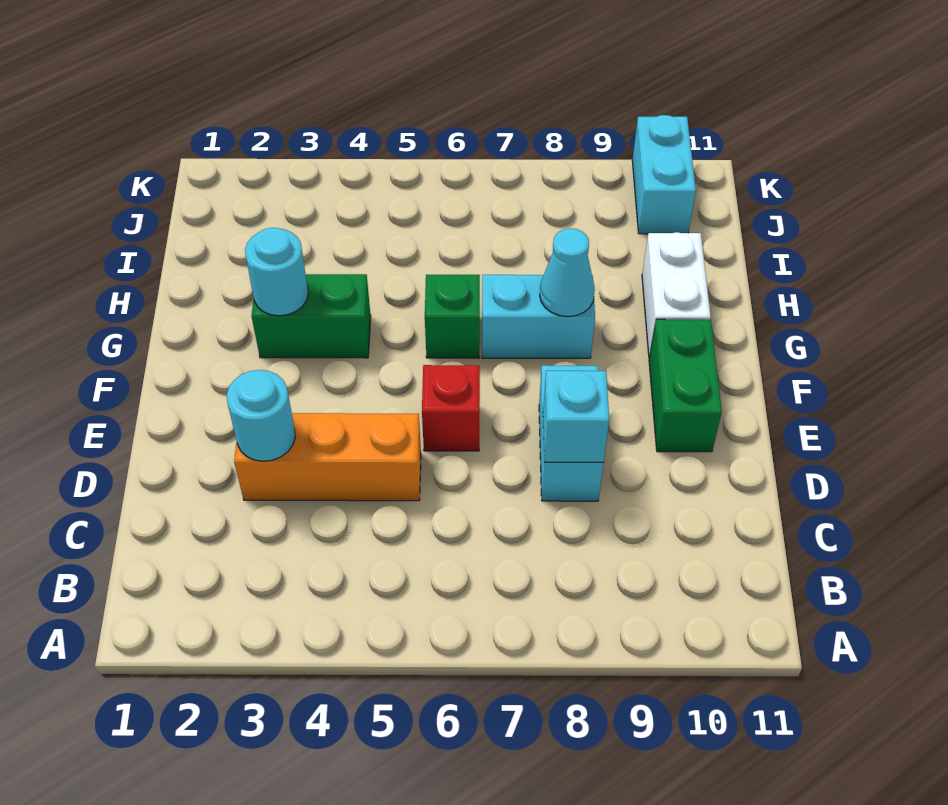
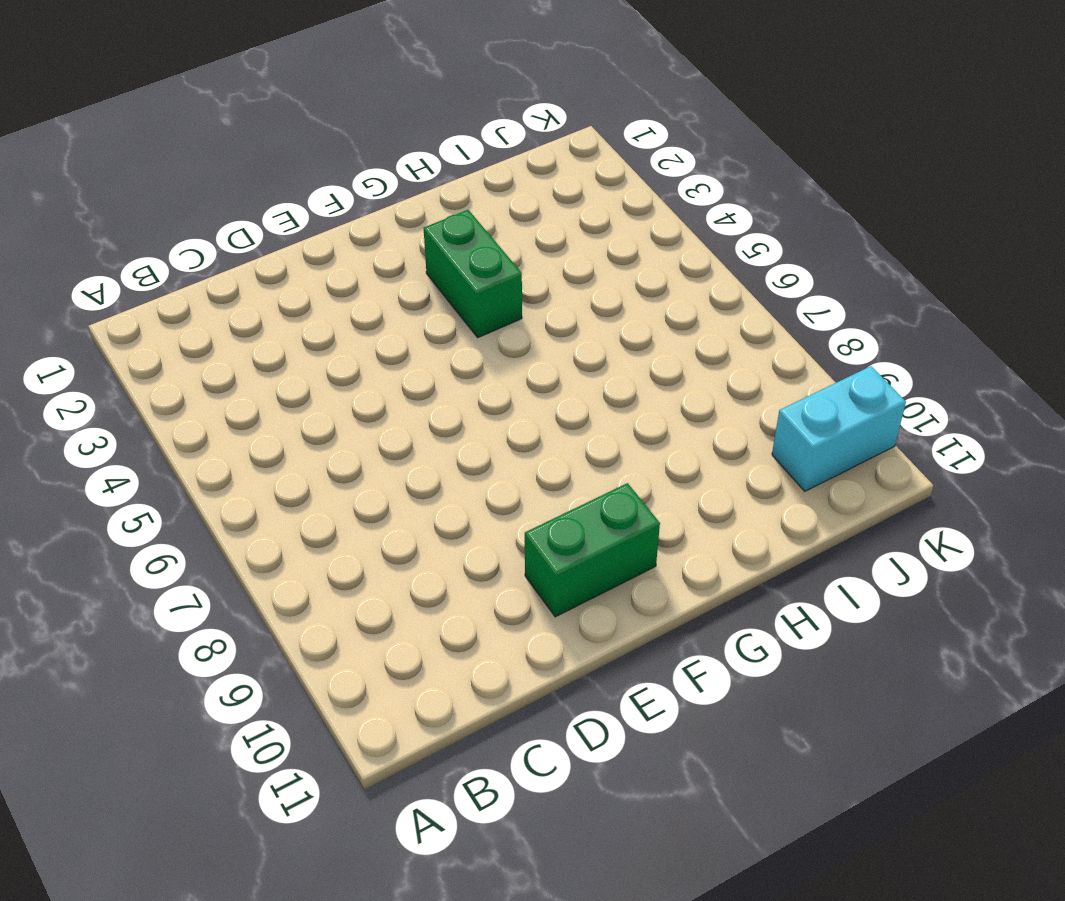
none -> orange 1x3 brick [234,413,421,501]
none -> cyan 1x2 brick [539,365,604,501]
none -> red 1x1 brick [422,365,480,451]

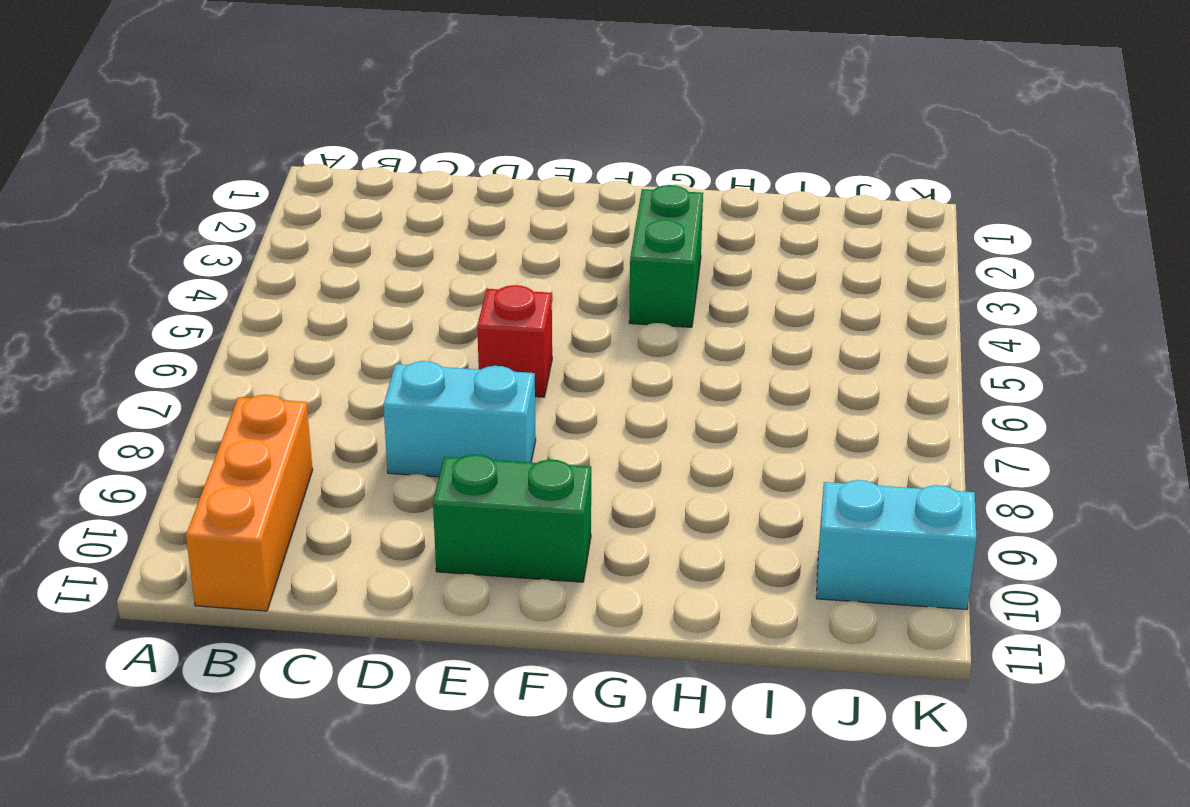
orange 1x3 brick [186,395,313,611] -> orange 1x3 brick moved to [234,413,421,501]
none -> green 1x1 brick [425,275,480,358]
none -> cyan 1x2 brick [482,275,595,358]
none -> white 1x2 brick [642,232,711,358]

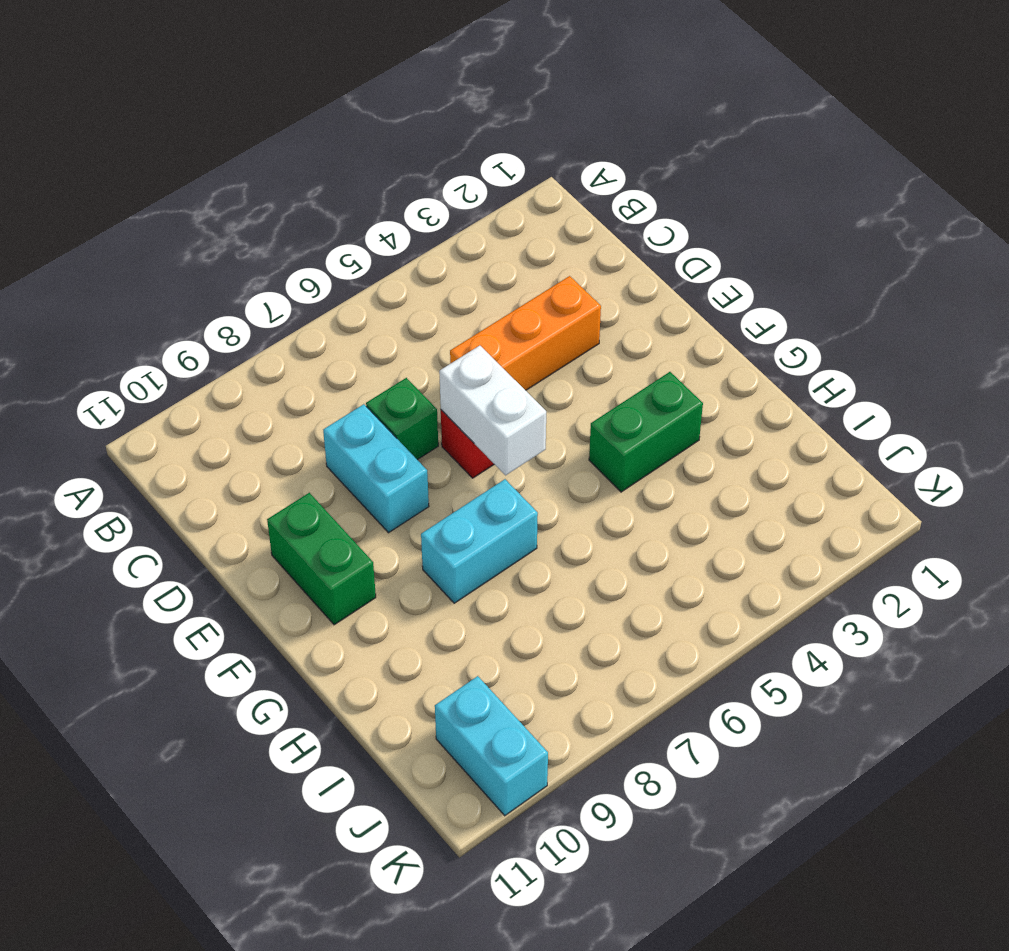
green 1x1 brick [366,378,438,460] -> green 1x1 brick moved to [425,275,480,358]
white 1x2 brick [439,345,546,475] -> white 1x2 brick moved to [642,232,711,358]
none -> cyan 1x1 round brick [227,370,295,461]
none -> cyan 1x1 brick [543,371,609,462]
none -> cyan 1x1 round brick [245,228,308,316]

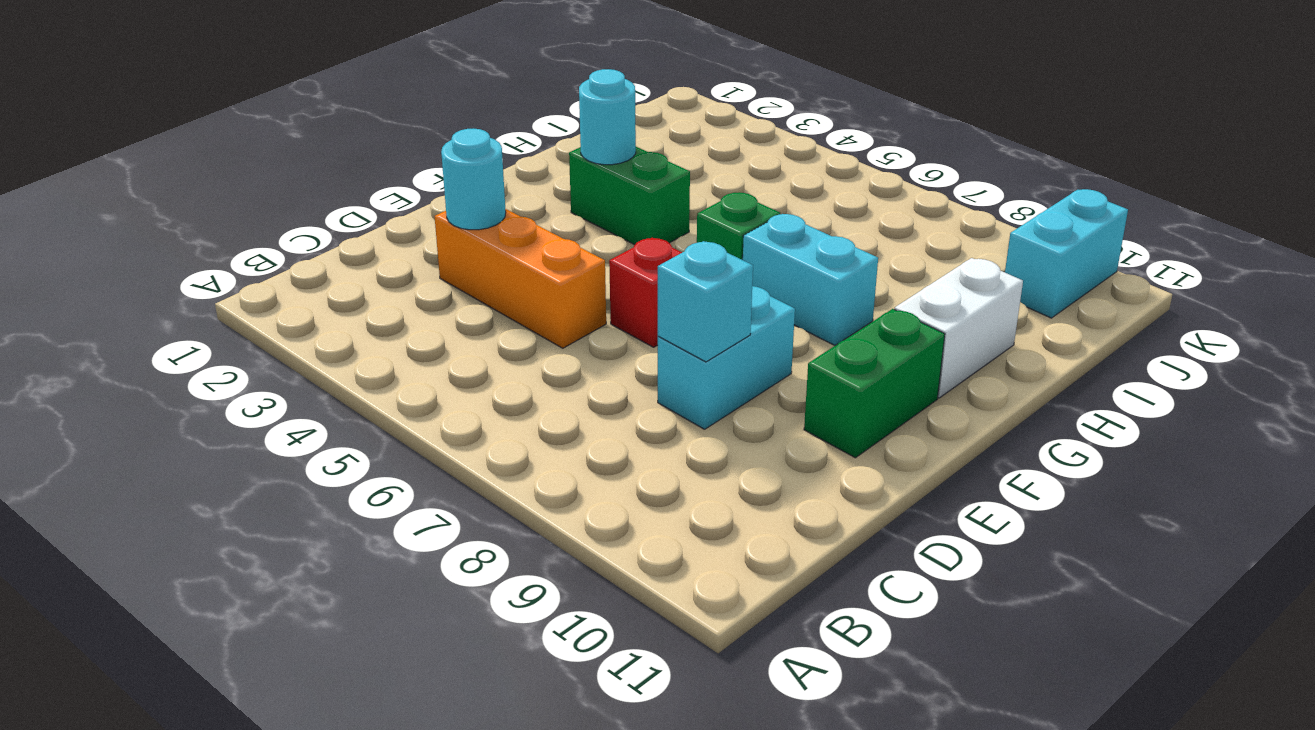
none -> cyan 1x1 cone [540,228,595,317]

